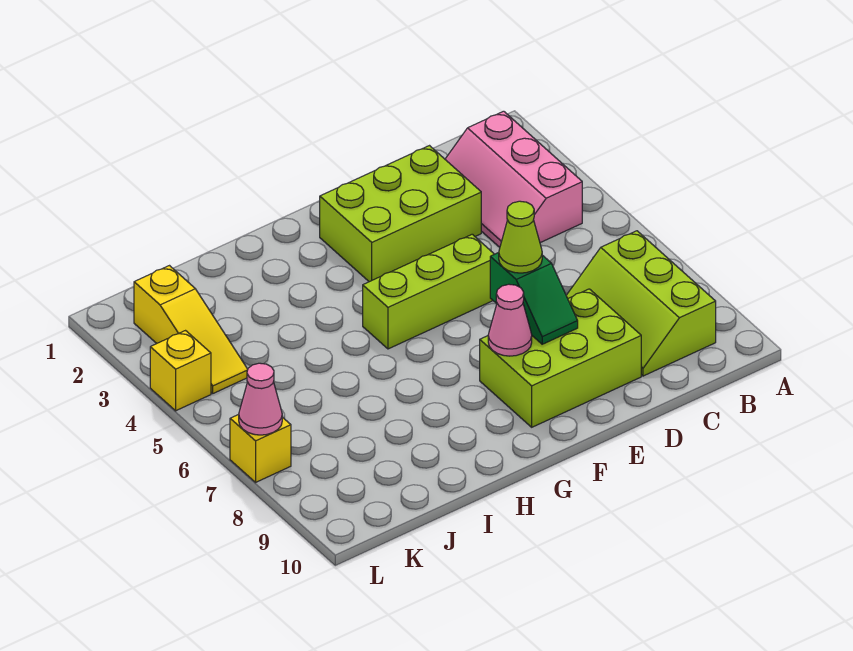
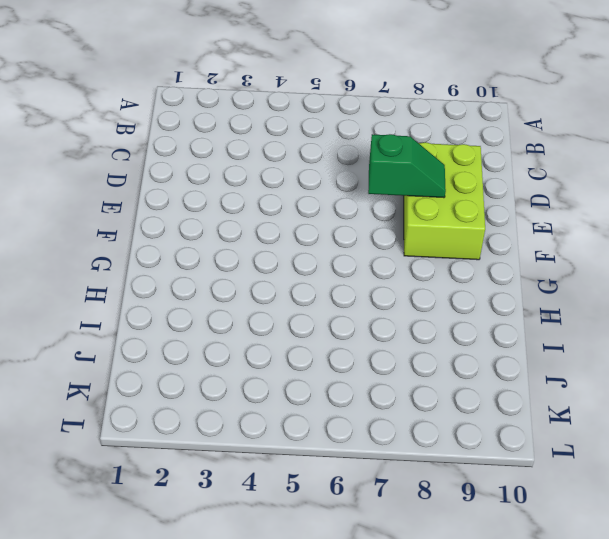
none -> pink 2x3 slope [445,111,582,247]
none -> lime 2x3 slope [566,231,716,376]
none -> lime 2x3 brick [320,146,481,282]

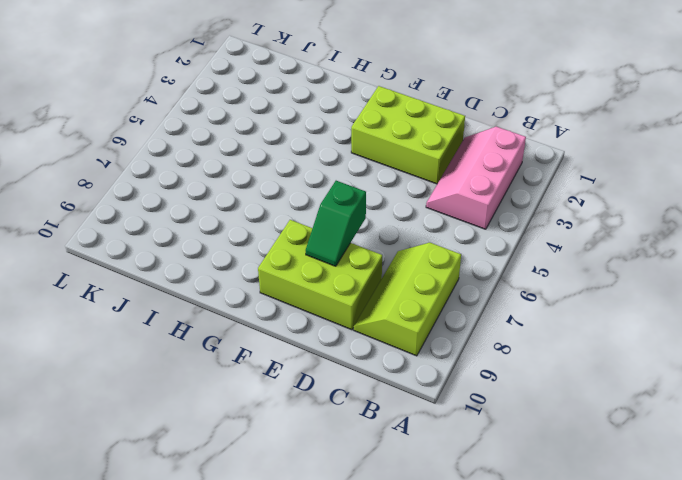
none -> lime 1x3 brick [363,234,494,349]
none -> yellow 1x3 slope [134,266,248,393]
none -> yellow 1x1 brick [150,331,211,411]

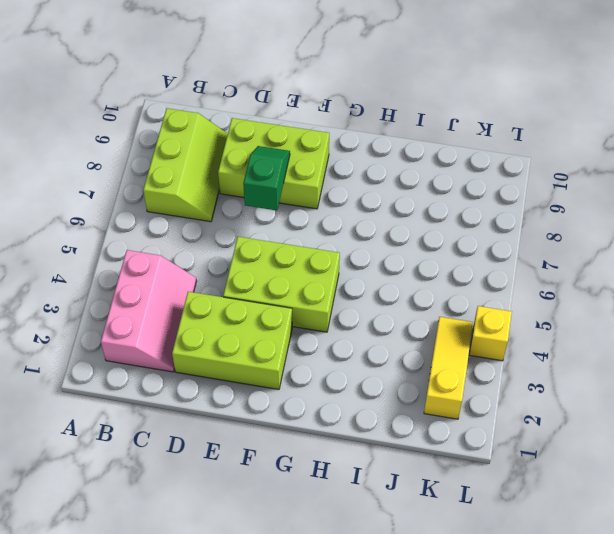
lime 2x3 brick [223,237,340,332] -> lime 1x3 brick [363,234,494,349]
none -> yellow 1x1 brick [230,414,291,482]
none -> pink 1x1 cone [488,284,532,356]
none -> pink 1x1 cone [239,363,282,435]

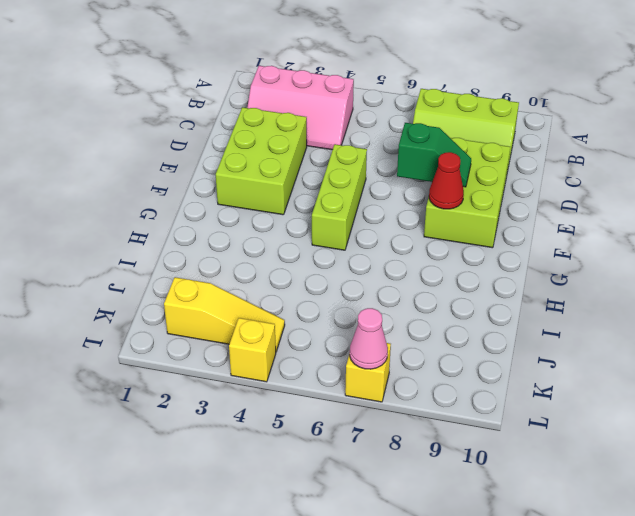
red 1x1 cone [429,152,464,209] -> pink 1x1 cone [488,284,532,356]
none -> lime 1x1 cone [499,201,542,273]

